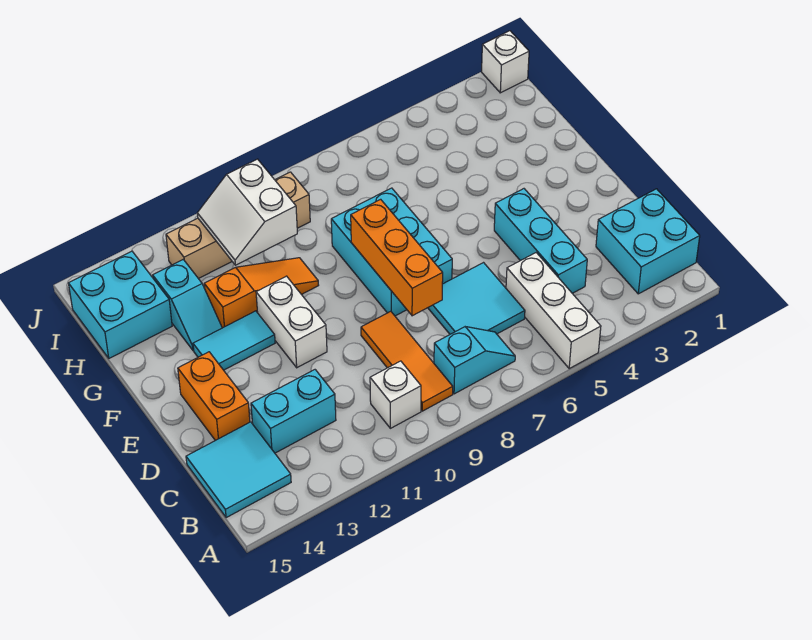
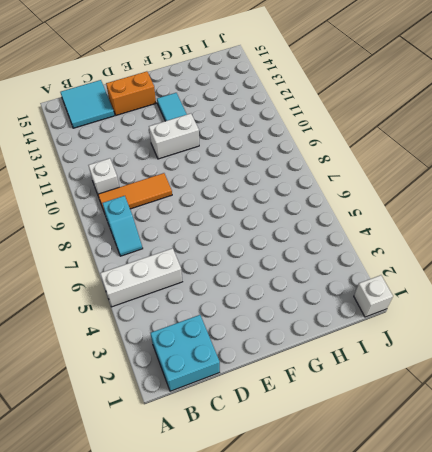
none -> cyan 1x3 brick [494,189,587,293]
none -> cyan 2x2 tile [428,263,525,334]
none -> cyan 1x2 brick [251,370,336,453]

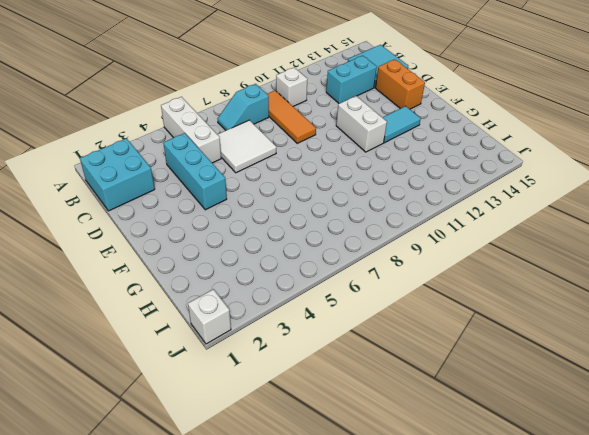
white 2x2 tile [217,120,276,173] -> cyan 2x2 tile [428,263,525,334]
none -> cyan 2x3 brick [331,188,452,316]
none -> orange 1x3 slope [204,258,319,328]
none -> cyan 1x2 slope [153,260,222,350]

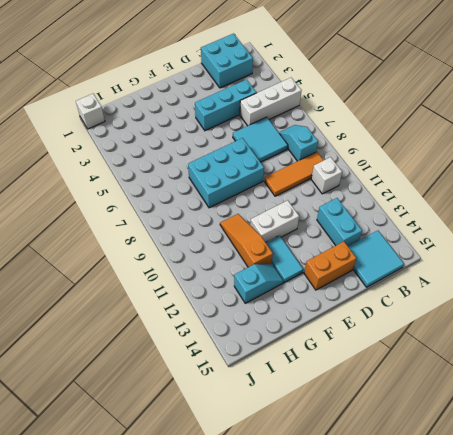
none -> cyan 2x2 brick [68,251,172,358]
none -> tan 1x4 brick [166,172,310,279]
none -> orange 1x3 brick [351,199,443,316]

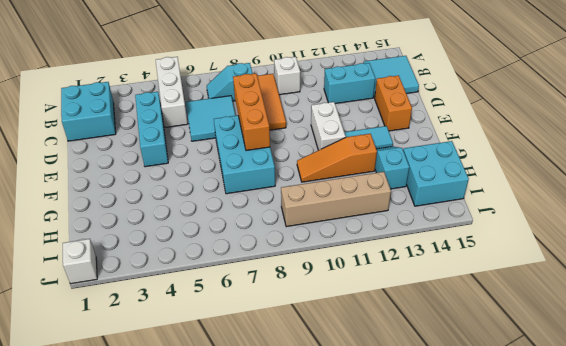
none -> white 2x2 slope [197,159,297,265]

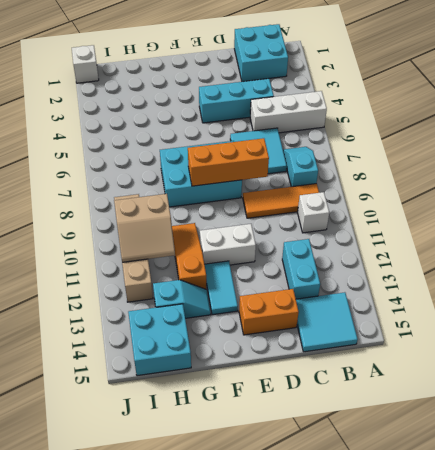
tan 2x2 slope [114,194,175,262] -> white 2x2 slope [197,159,297,265]

